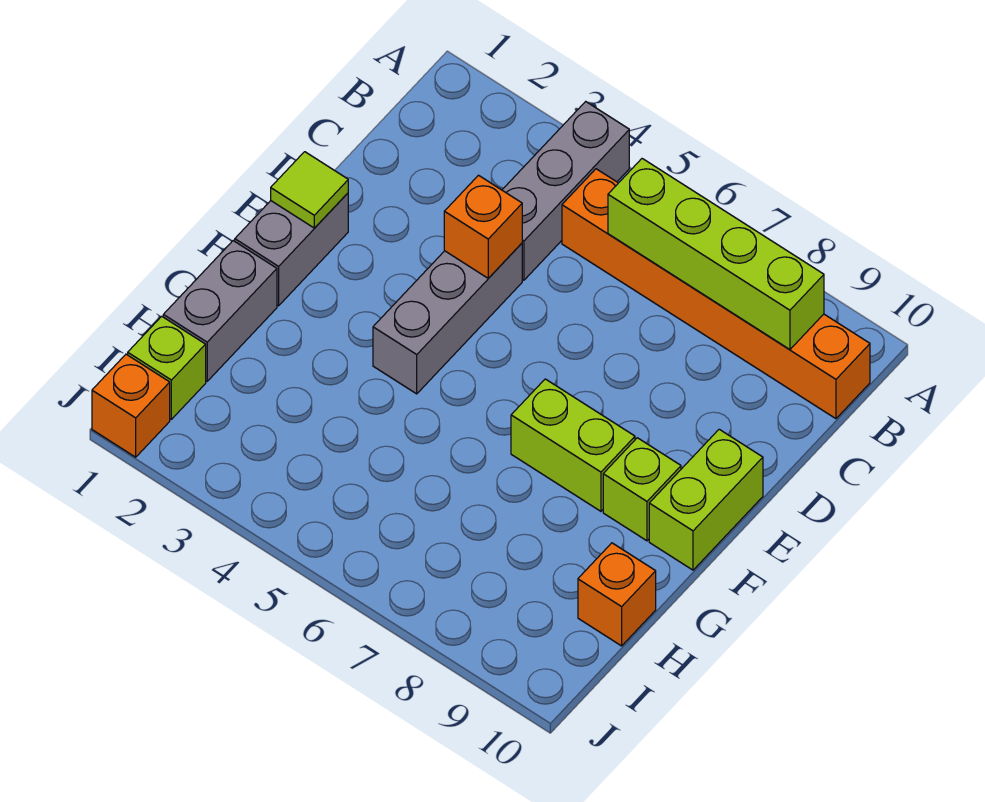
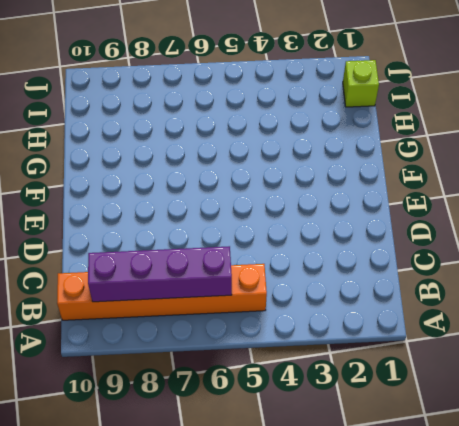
purple 1x4 brick [88,246,232,302] -> lime 1x4 brick [608,159,824,349]
none -> grey 1x3 brick [502,102,629,280]
none -> grey 1x3 brick [373,243,522,394]
none -> grey 1x2 brick [235,193,348,306]

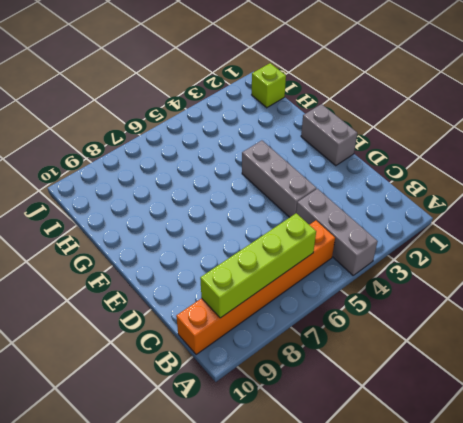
none -> lime 1x2 brick [649,429,763,570]
none -> lime 1x2 brick [511,379,635,511]
none -> lime 1x1 brick [603,438,681,541]

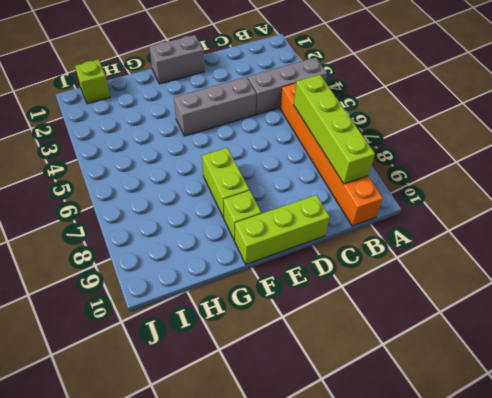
lime 1x3 brick [235,195,330,264] -> lime 1x2 brick [649,429,763,570]
none -> grey 1x2 brick [163,241,277,381]
none -> orange 1x1 brick [578,543,656,646]
none -> orange 1x1 brick [92,354,170,457]

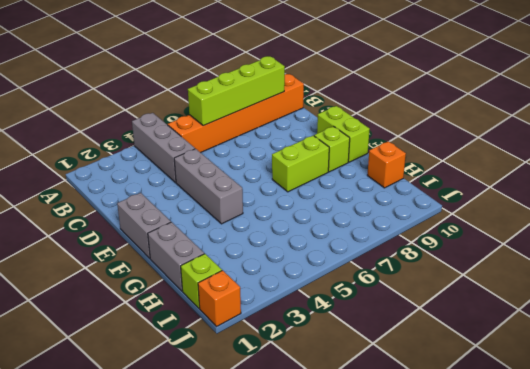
none -> orange 1x1 brick [444,175,522,278]
none -> lime 1x1 tile [271,152,348,228]

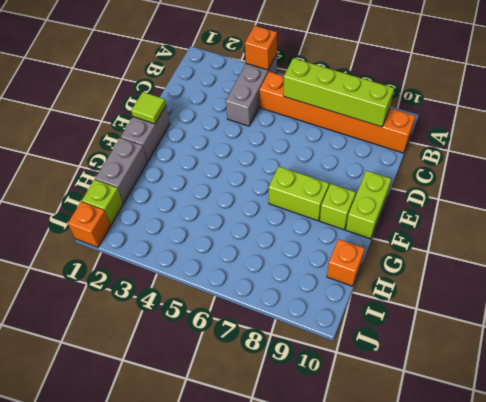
orange 1x1 brick [245,26,277,70] -> orange 1x1 brick moved to [444,175,522,278]
none -> grey 1x3 brick [373,243,522,394]

